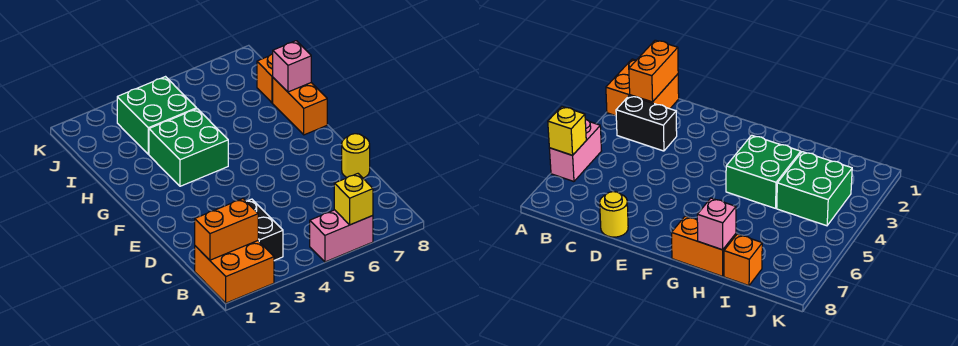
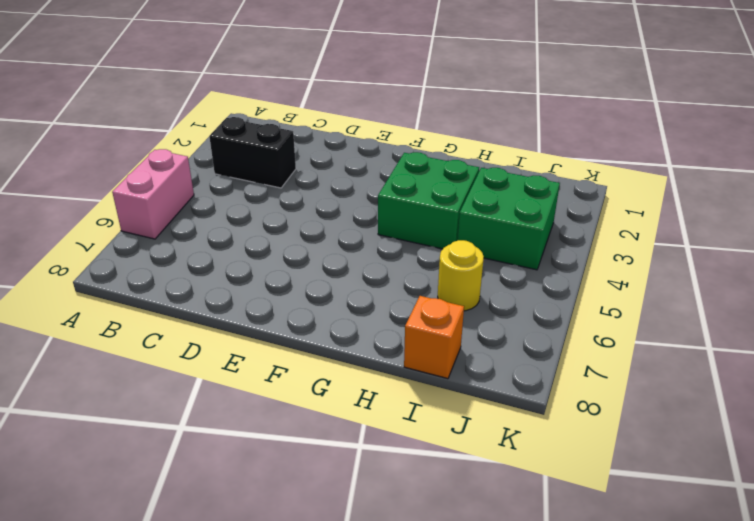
yellow 1x1 round brick [438,240,484,311] -> yellow 1x1 round brick moved to [342,134,370,178]
none -> orange 2x2 brick [195,241,274,303]
none -> orange 1x2 brick [273,78,327,135]

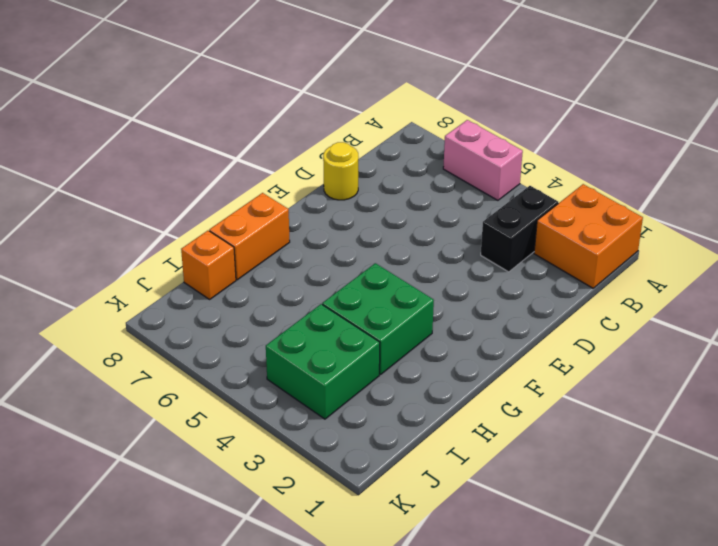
none -> yellow 1x1 brick [334,174,373,225]
none -> orange 1x2 brick [195,199,258,260]

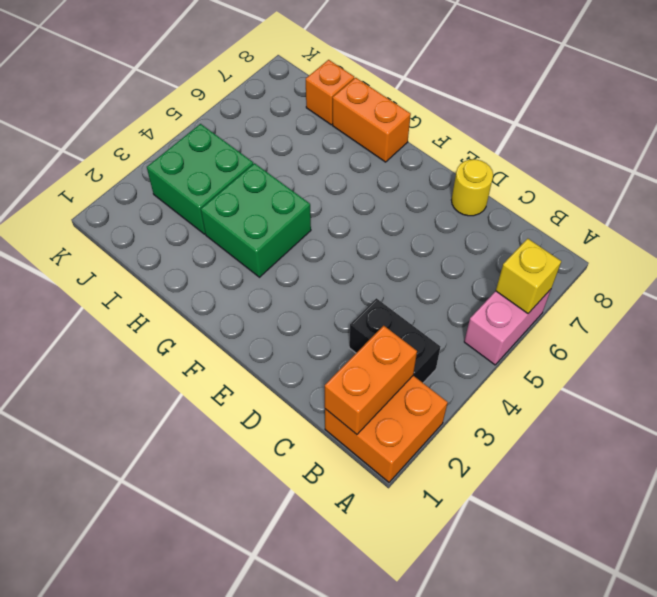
none -> pink 1x1 brick [273,41,311,92]

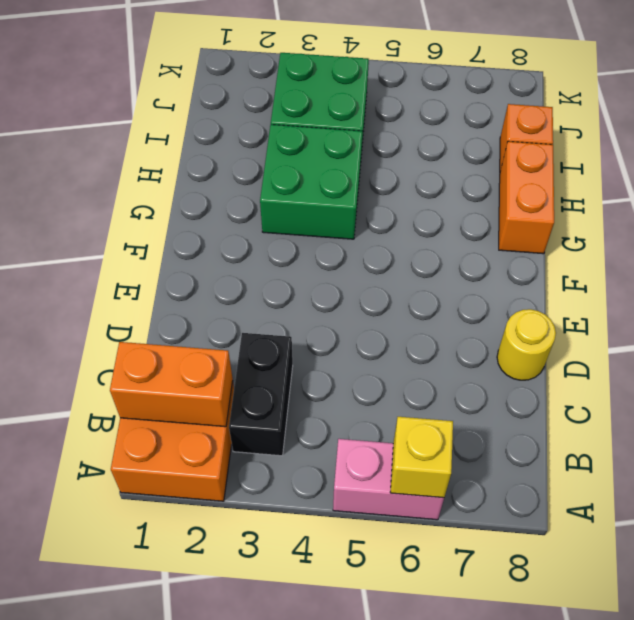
none -> pink 1x1 brick [273,41,311,92]

